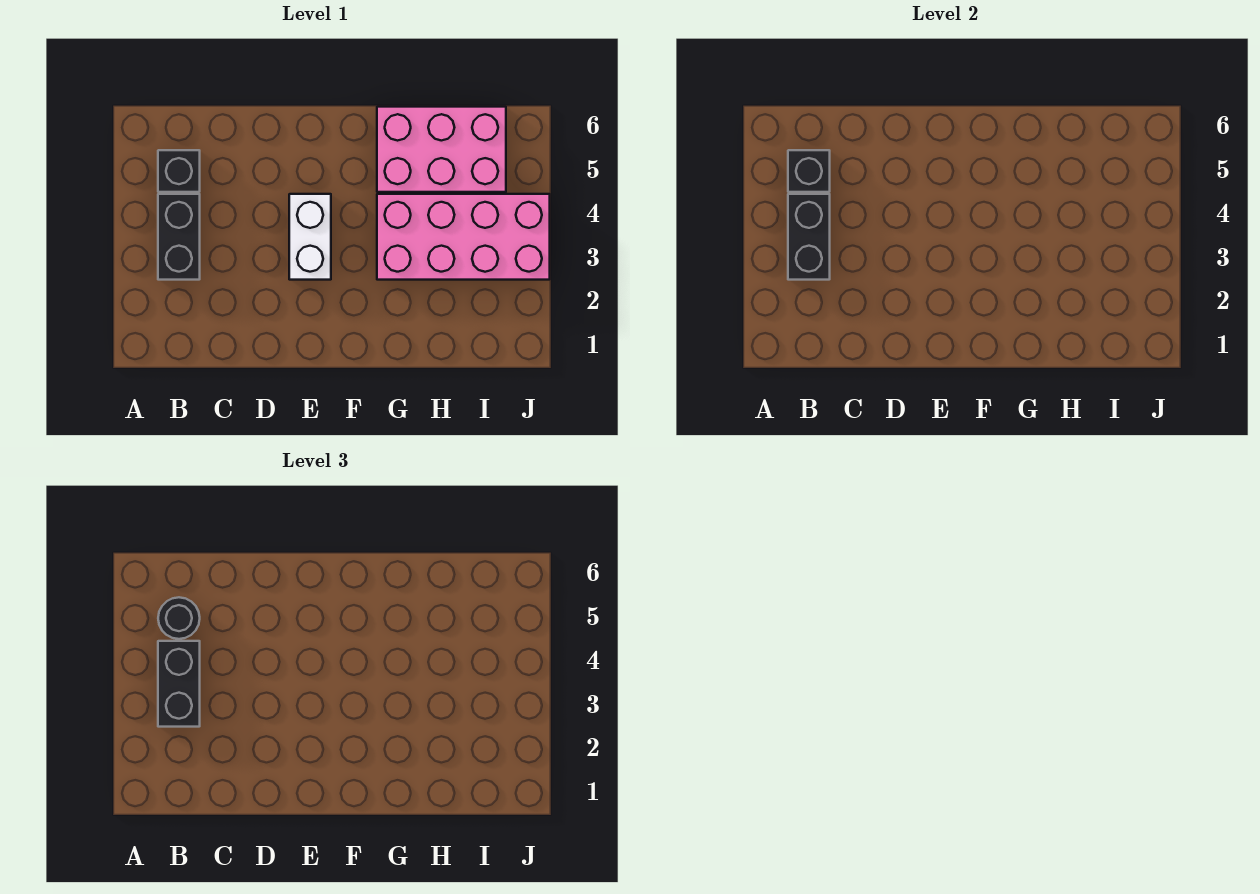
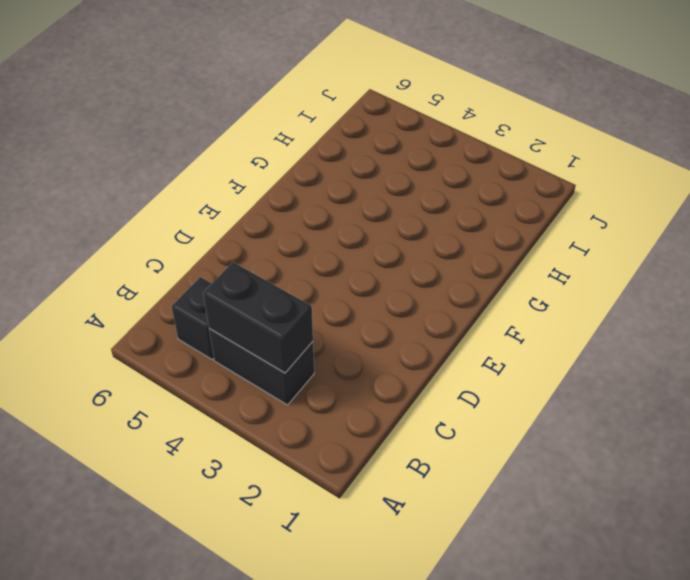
none -> white 1x2 brick [289,194,331,280]
none -> pink 2x4 brick [377,194,550,280]

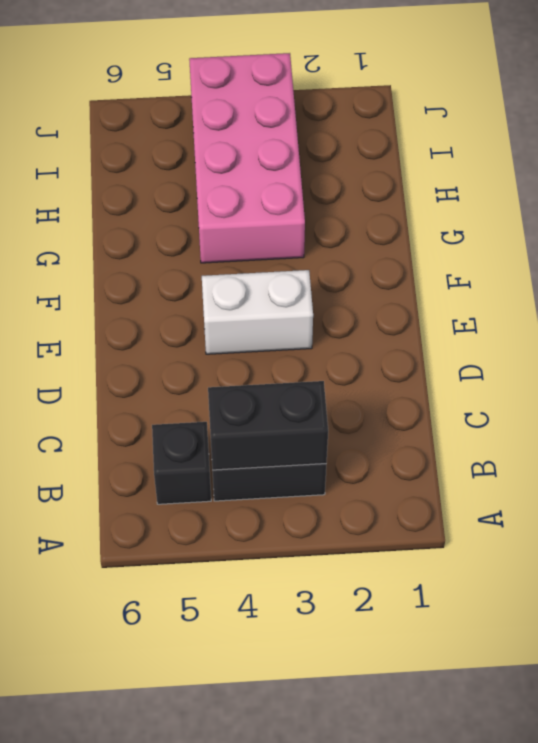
none -> pink 2x3 brick [377,107,506,192]
none -> black 1x1 brick [788,150,830,192]

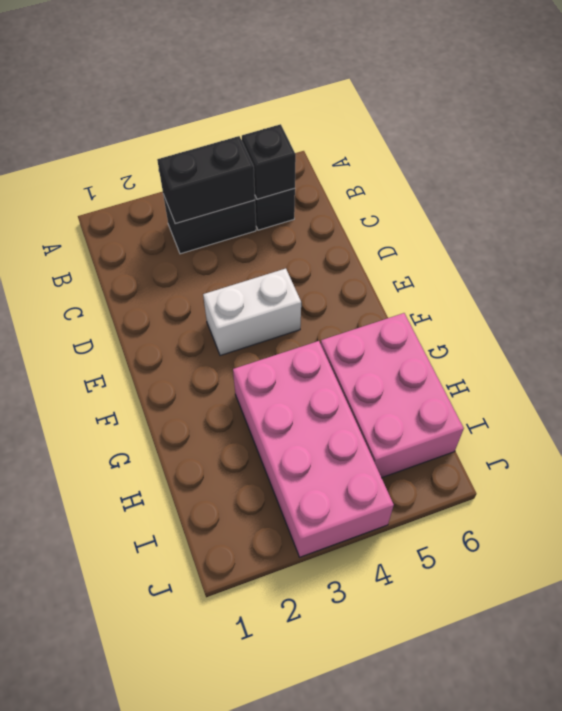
none -> black 1x2 brick [158,641,200,727]
none -> black 1x1 round brick [158,597,200,639]

